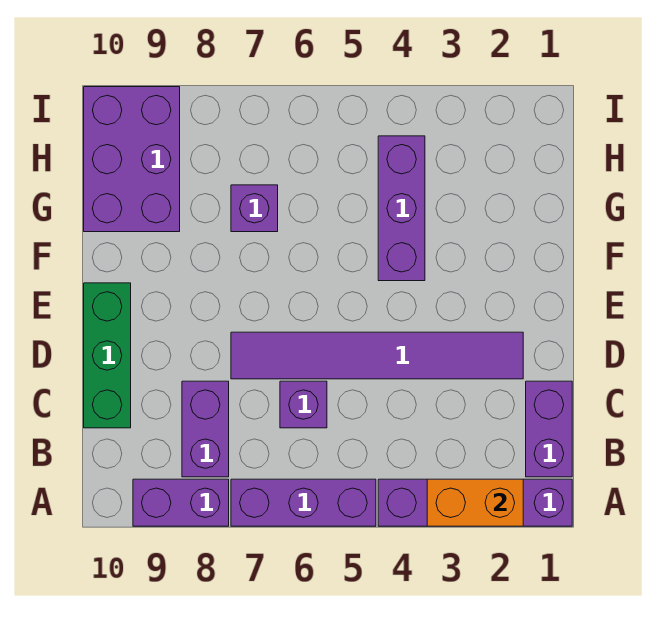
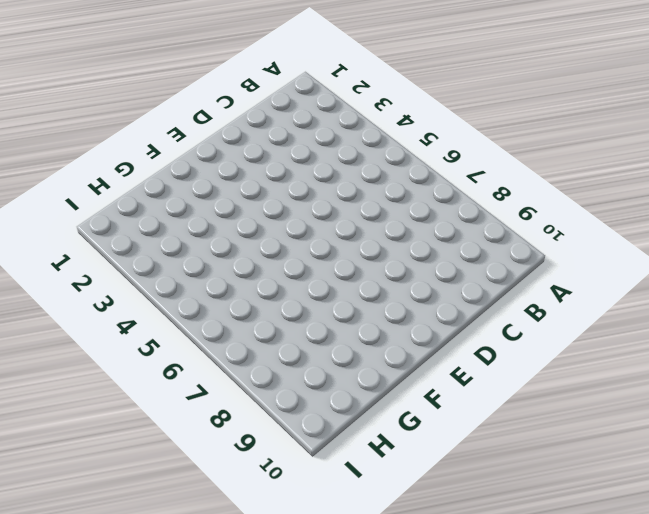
none -> purple 1x4 brick [378,479,572,526]
none -> purple 1x3 brick [231,479,376,526]
none -> purple 1x2 brick [133,479,229,526]

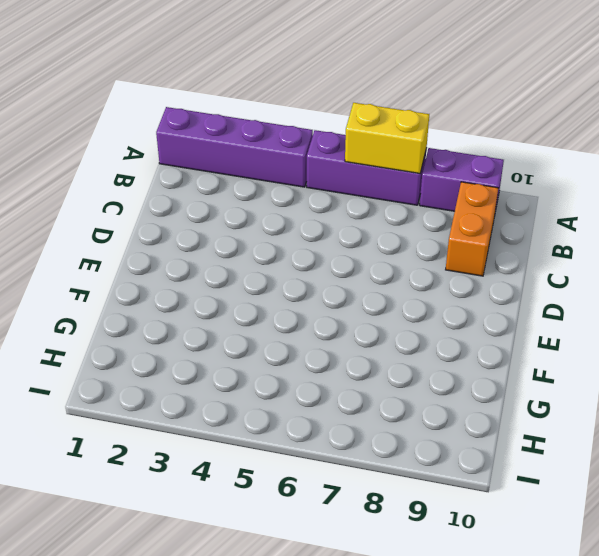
yellow 1x2 brick [345,103,429,174] -> none
orange 1x2 brick [446,182,498,276] -> orange 1x2 brick turned to [427,479,523,526]
none -> purple 1x2 brick [526,381,572,477]
none -> purple 1x2 brick [182,381,229,477]
none -> purple 1x1 brick [280,381,327,428]

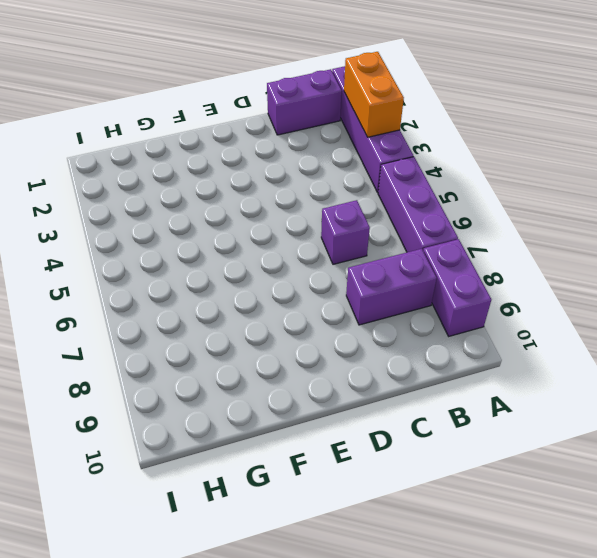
none -> green 1x3 brick [84,283,131,428]
none -> purple 1x6 tile [231,332,523,379]
none -> purple 1x3 brick [378,136,425,281]

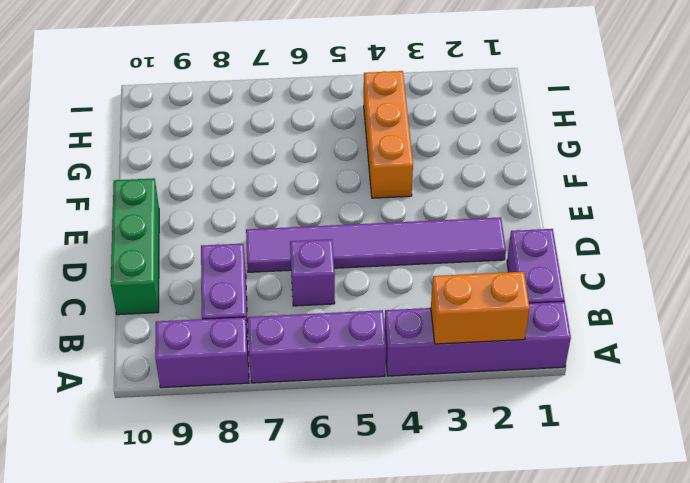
orange 1x3 brick [364,71,413,198] -> purple 1x3 brick [378,136,425,281]
none -> purple 1x1 brick [231,185,278,232]
none -> purple 2x3 brick [84,87,180,232]

